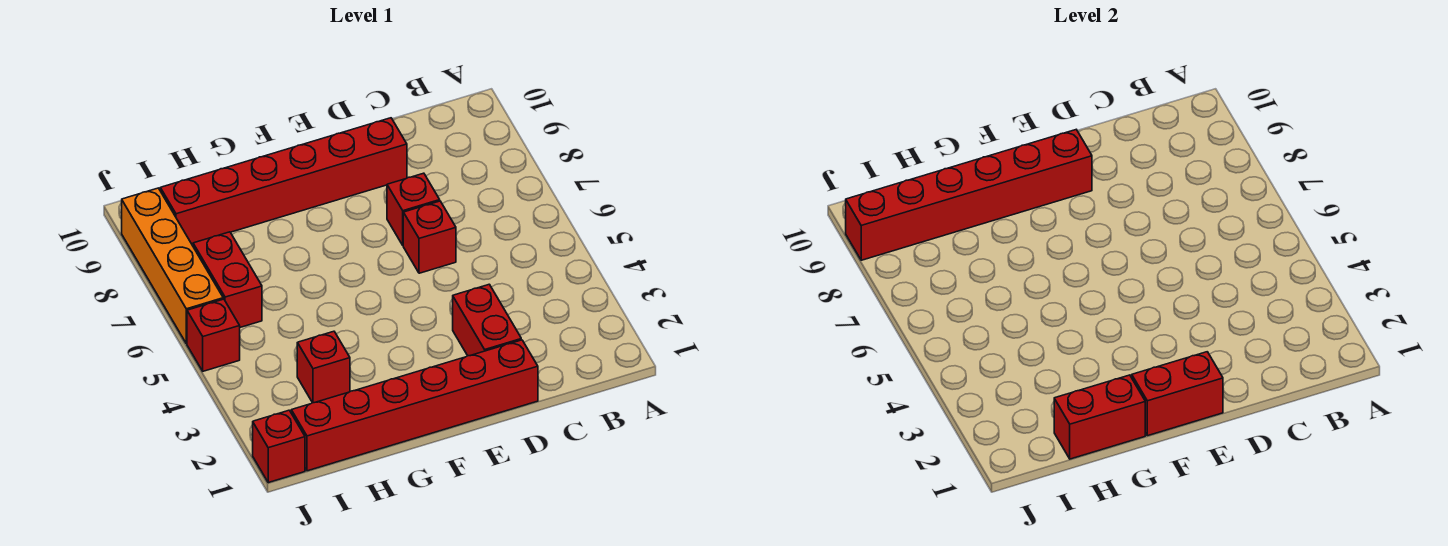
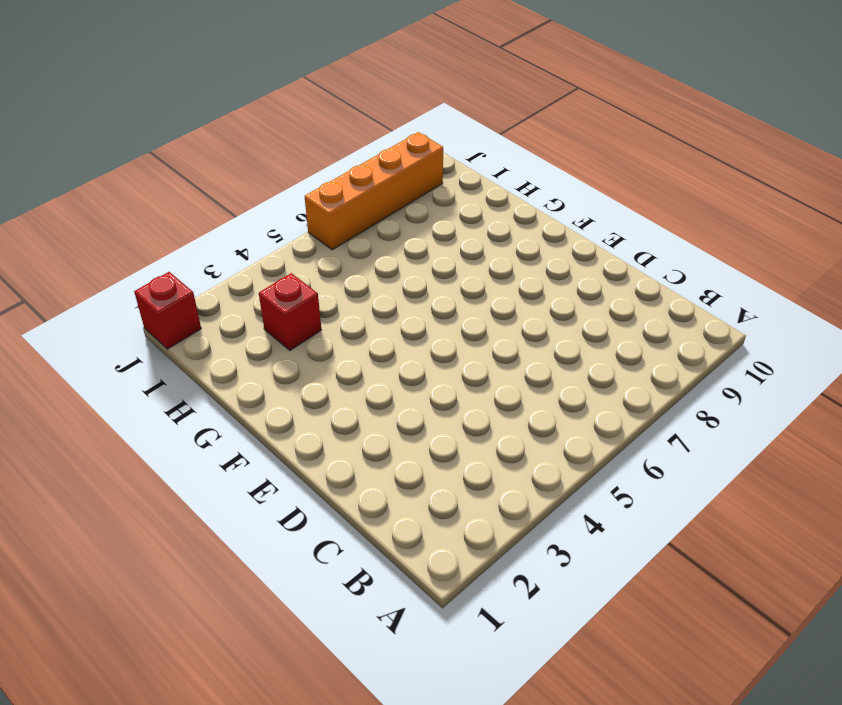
none -> red 1x6 brick [291,340,538,471]
none -> red 1x2 brick [453,284,521,356]
none -> red 1x1 brick [403,201,456,273]

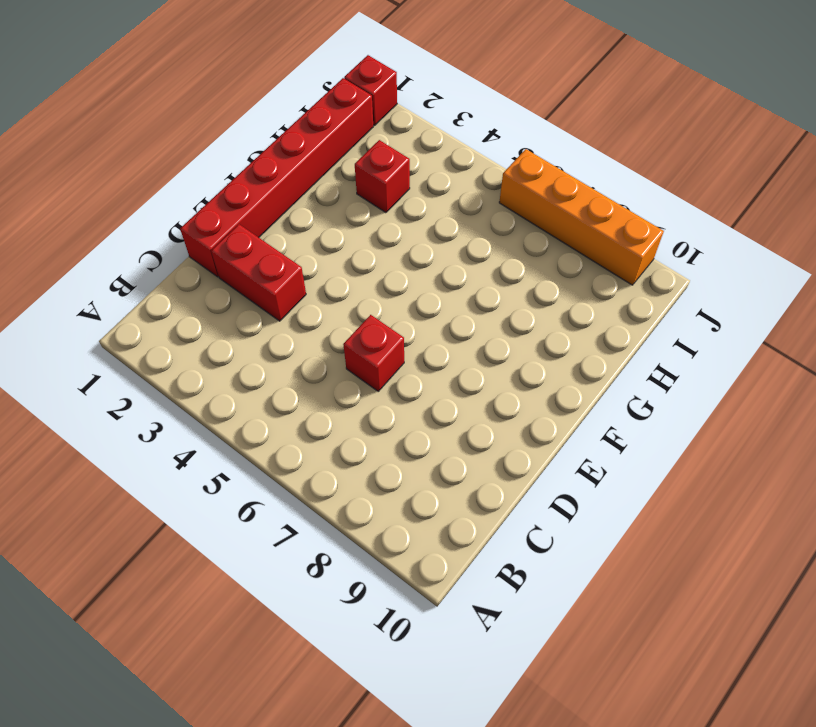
none -> red 1x1 brick [387,173,440,245]
none -> red 1x6 brick [160,118,407,244]
none -> red 1x2 brick [193,232,262,327]

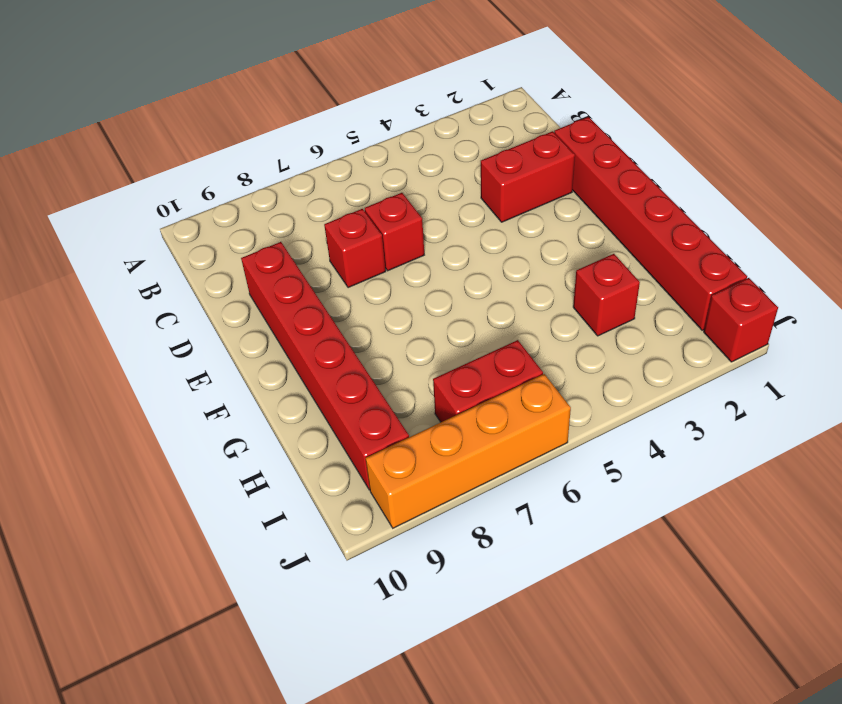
none -> red 1x1 brick [187,299,240,371]
none -> red 1x2 brick [1132,352,1223,436]
none -> red 1x6 brick [846,130,1092,260]

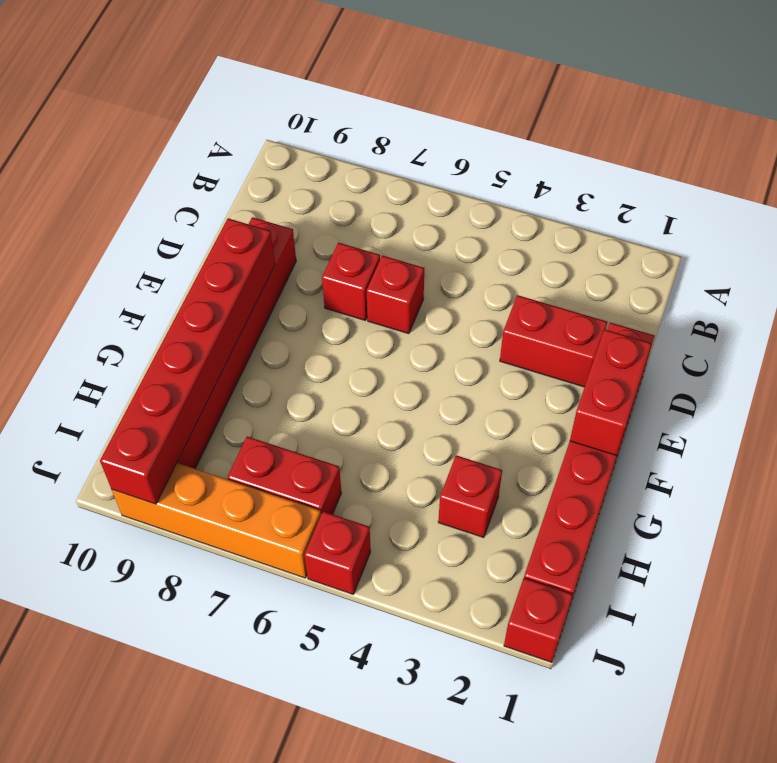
none -> red 1x2 brick [1054,375,1145,459]

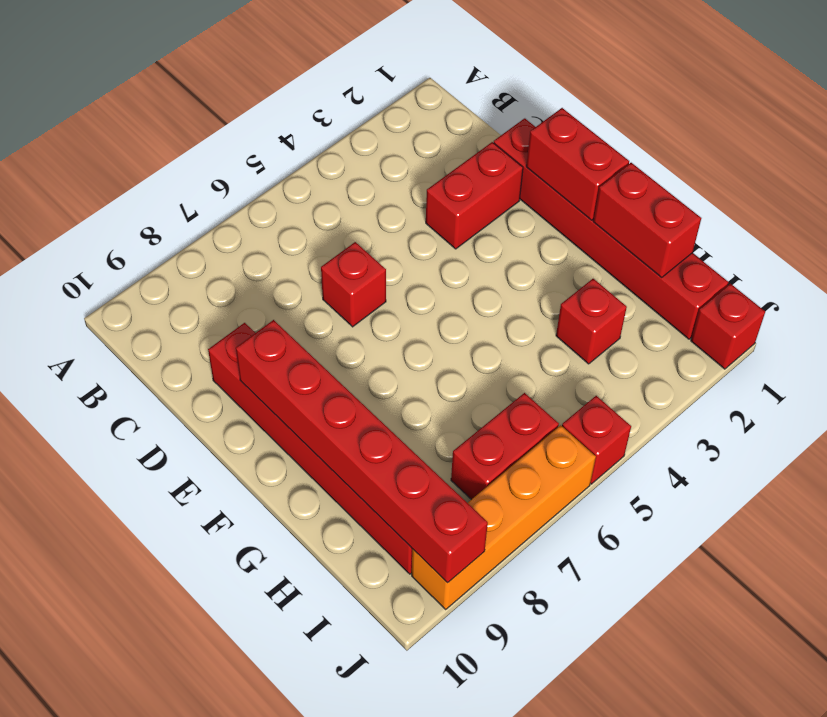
none -> red 1x1 brick [387,173,440,245]

